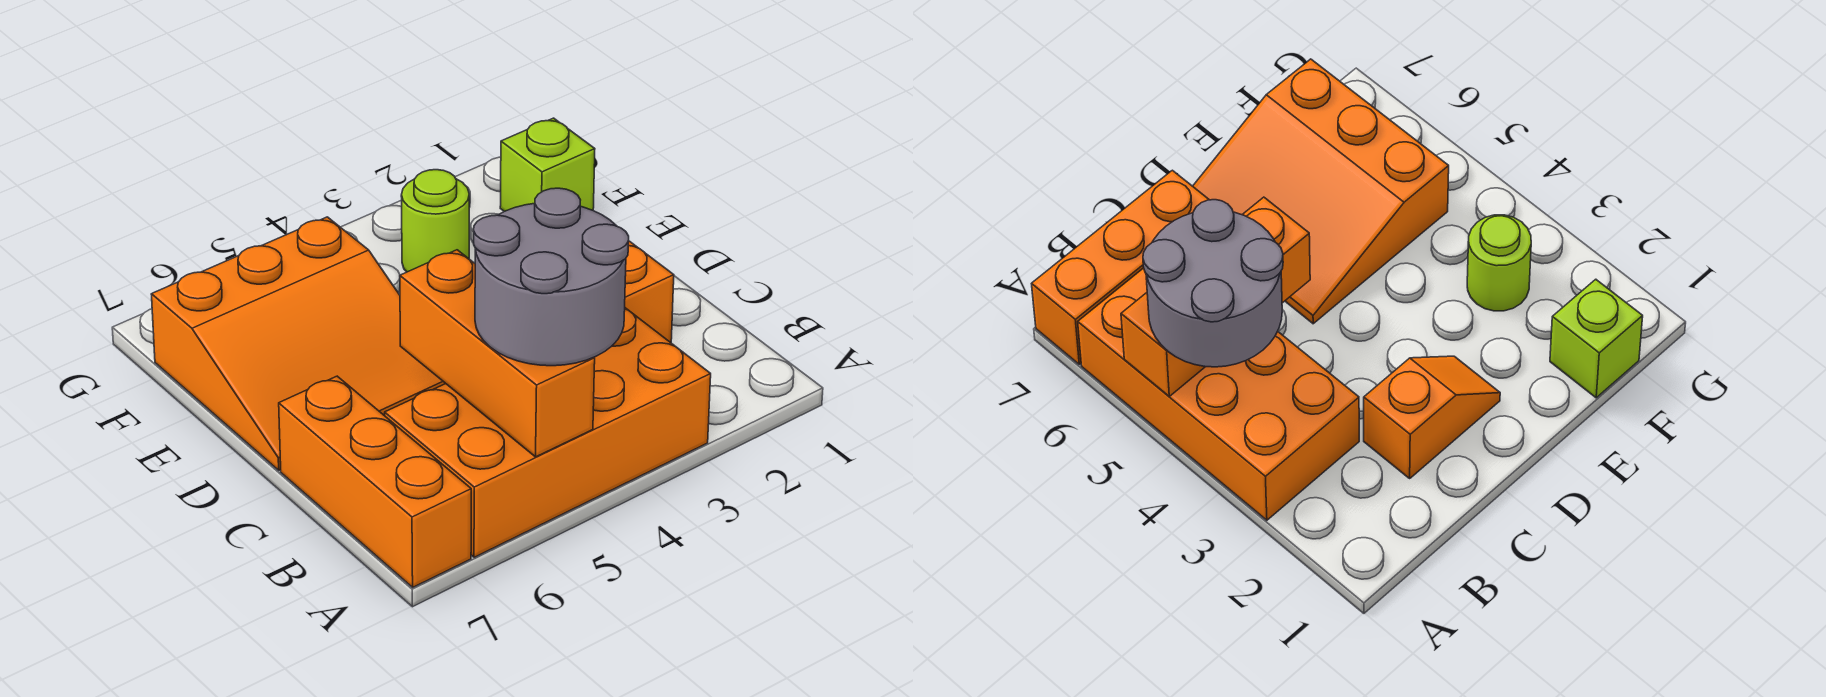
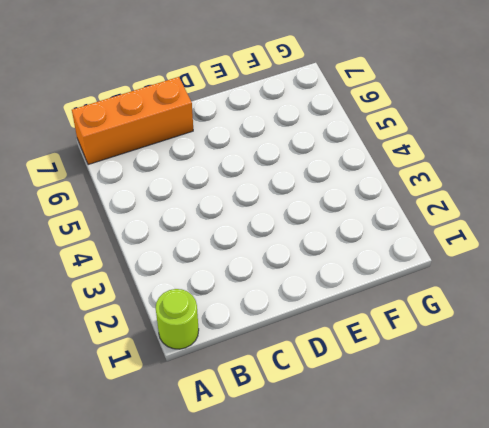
lime 1x1 round brick [156,289,199,349] -> lime 1x1 round brick moved to [401,170,469,272]
none -> orange 2x4 brick [385,308,711,557]
none -> orange 1x2 slope [625,241,674,343]

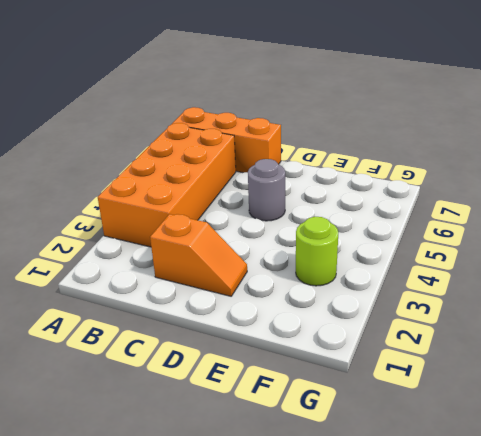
grey 1x1 round brick [248,159,285,221] -> orange 3x3 slope [151,217,446,470]
none -> lime 1x1 brick [500,118,595,211]
none -> orange 1x3 brick [400,250,595,457]

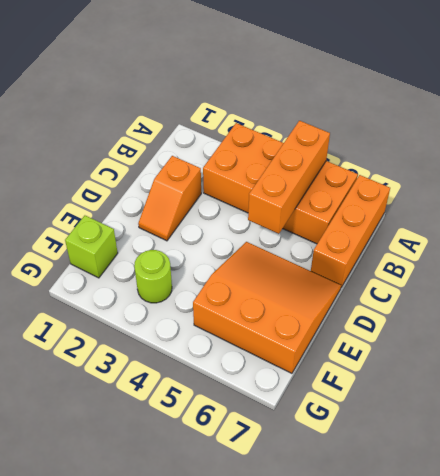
none -> grey 2x2 round brick [474,188,629,366]

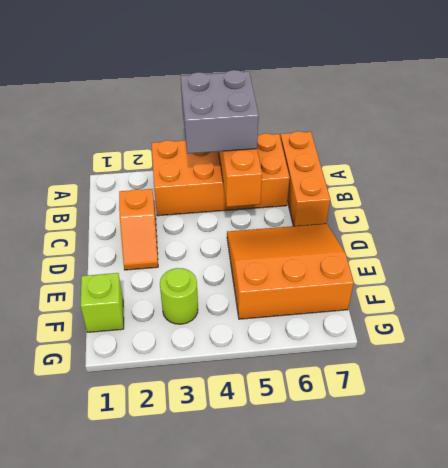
grey 2x2 brick [181,70,259,154] -> grey 2x2 round brick [474,188,629,366]

